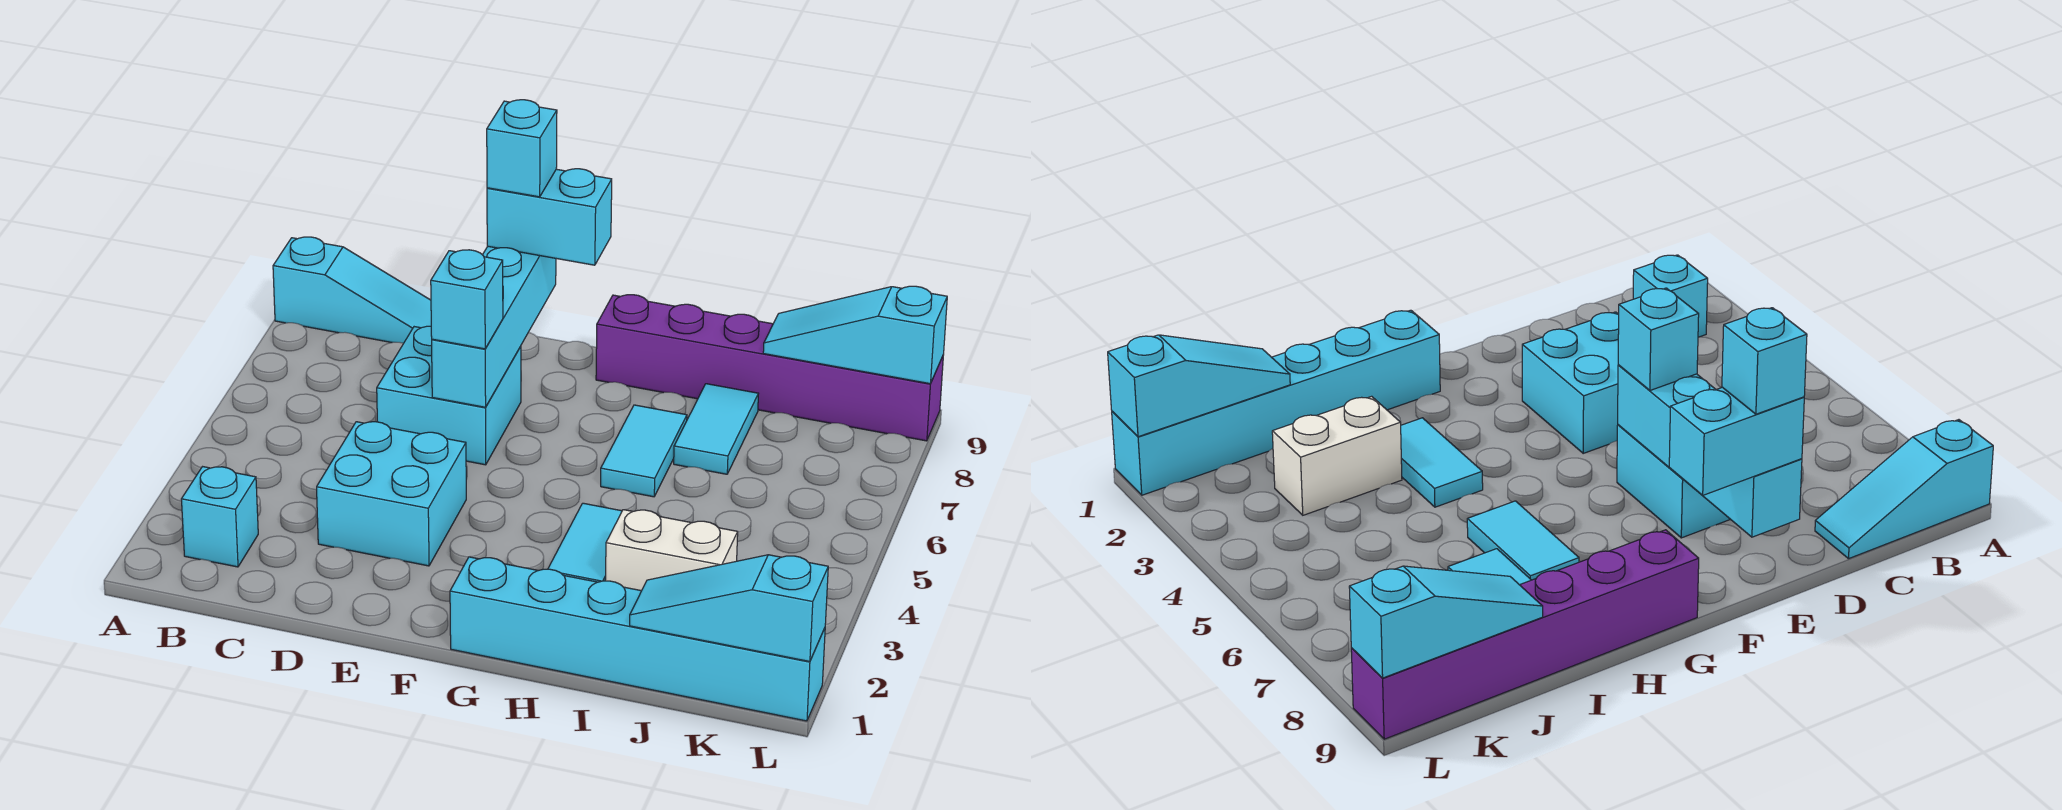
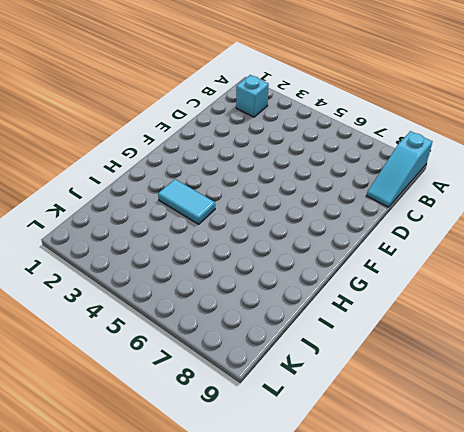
none -> cyan 2x2 brick [317,422,466,566]
none -> cyan 2x2 brick [377,326,521,465]
none -> cyan 1x6 brick [450,557,825,721]

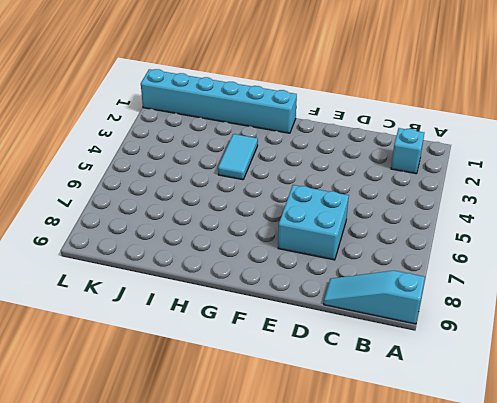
none -> cyan 2x2 brick [317,422,466,566]
none -> purple 1x6 brick [596,295,943,441]
none -> cyan 1x2 tile [601,405,687,497]

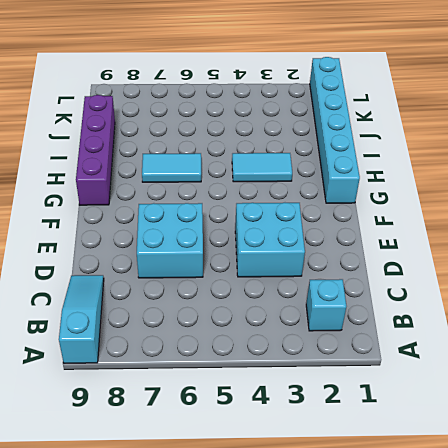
purple 1x4 brick [76,95,115,205] -> purple 1x6 brick [596,295,943,441]
none -> white 1x2 brick [605,510,738,591]
none -> cyan 1x2 tile [674,384,758,474]
none -> cyan 1x4 brick [432,246,556,407]

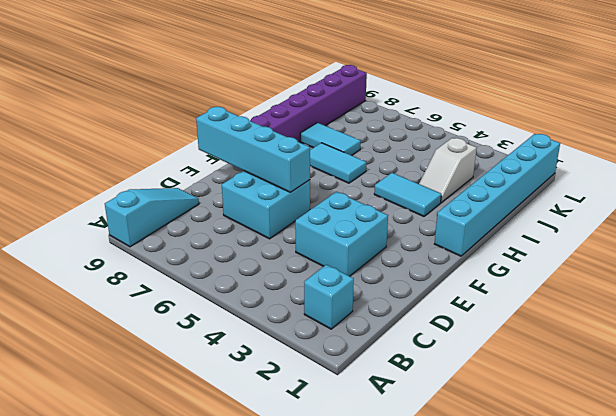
white 1x2 slope [419,138,477,202] -> white 1x2 brick [605,510,738,591]
none -> cyan 1x3 slope [630,555,828,662]
none -> cyan 1x3 slope [763,286,947,384]
none -> cyan 1x1 brick [431,250,503,349]

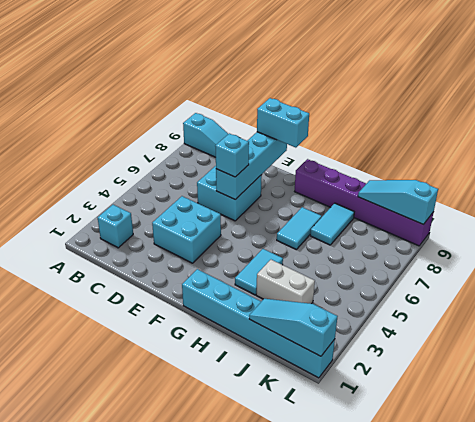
none -> cyan 1x1 brick [487,100,557,197]

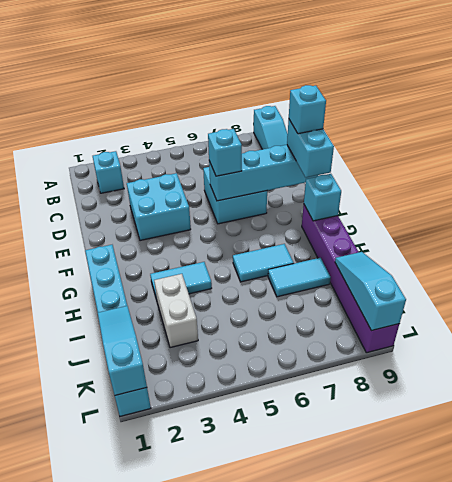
cyan 1x1 brick [304,174,341,221] -> none

